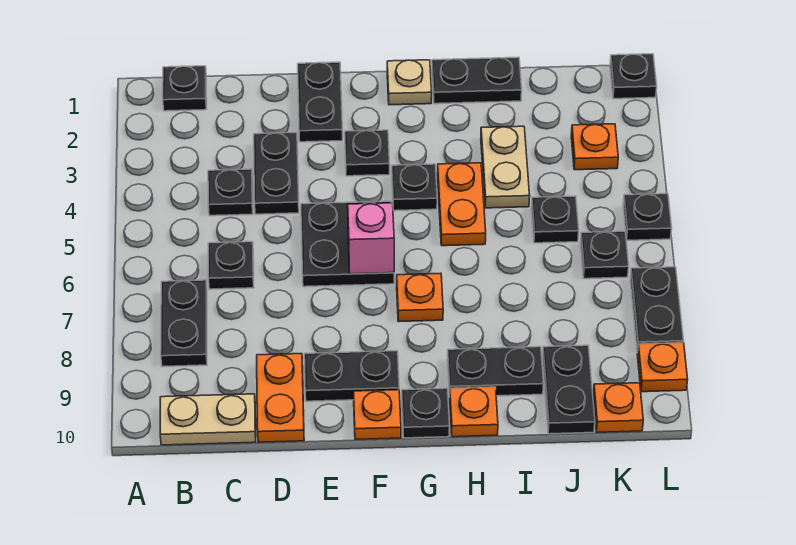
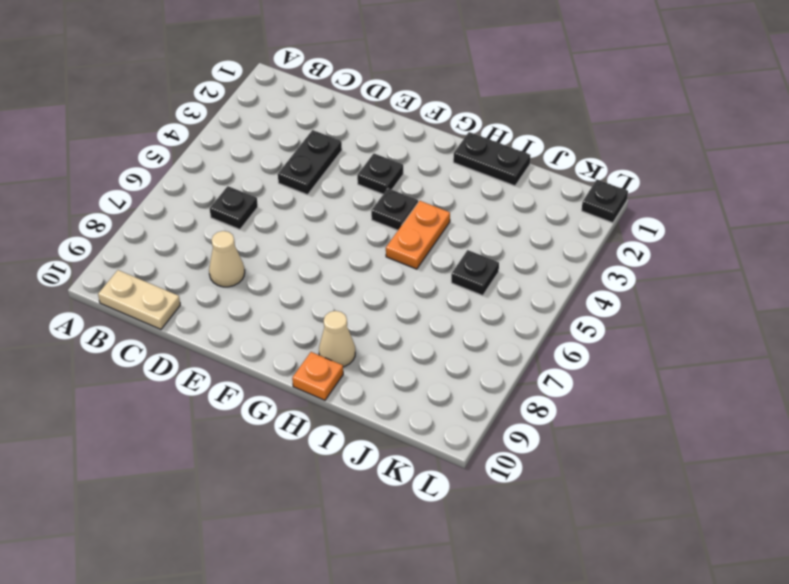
tan 1x1 cone [209,231,245,287] -> none
tan 1x1 cone [319,311,355,367] -> black 1x2 plate [447,347,544,396]
none -> black 1x1 plate [163,66,207,111]
none -> black 1x2 plate [161,280,207,367]
none -> black 1x1 plate [208,169,253,216]
none -> orange 1x2 plate [257,354,304,442]

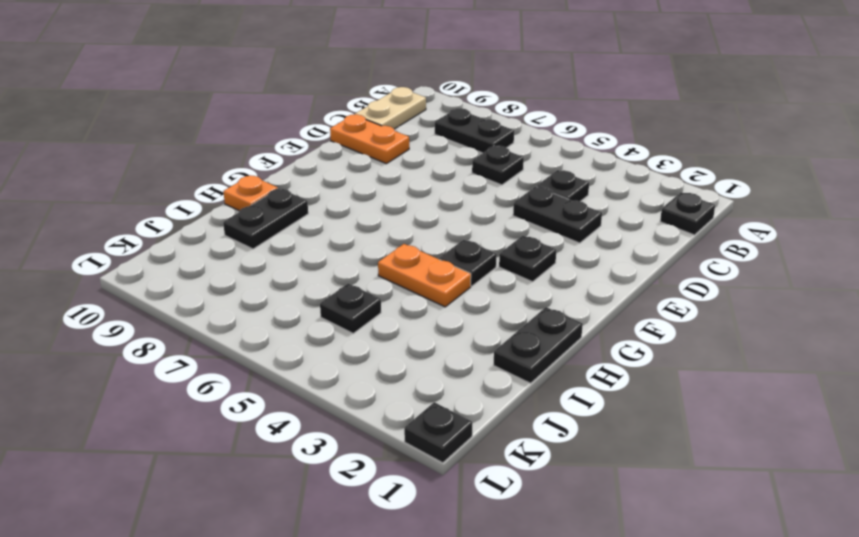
none -> black 1x2 plate [298,62,343,142]
none -> black 2x2 plate [301,201,394,287]
none -> black 1x2 plate [304,351,399,401]
none -> orange 1x1 plate [353,390,401,439]

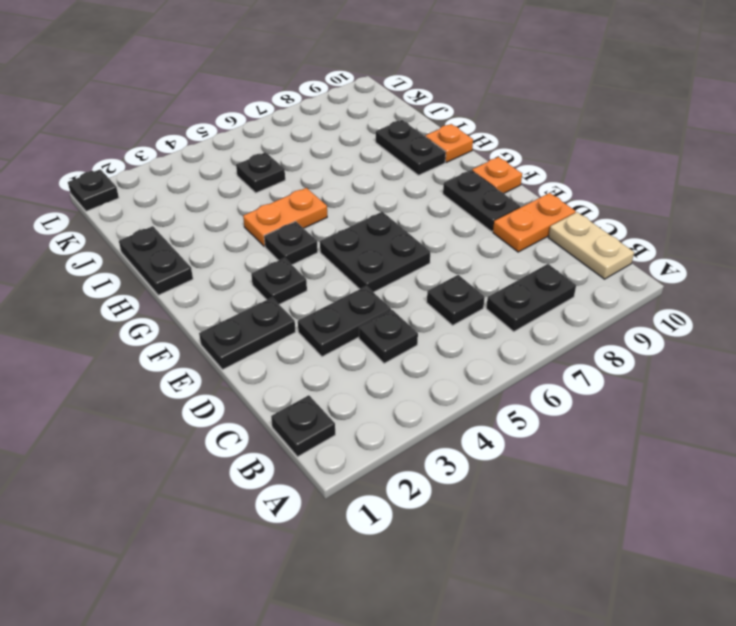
none -> tan 1x1 plate [387,60,432,105]
none -> orange 1x1 plate [397,273,443,322]
none -> black 1x1 plate [402,388,450,438]
none -> tan 1x2 plate [481,126,530,208]

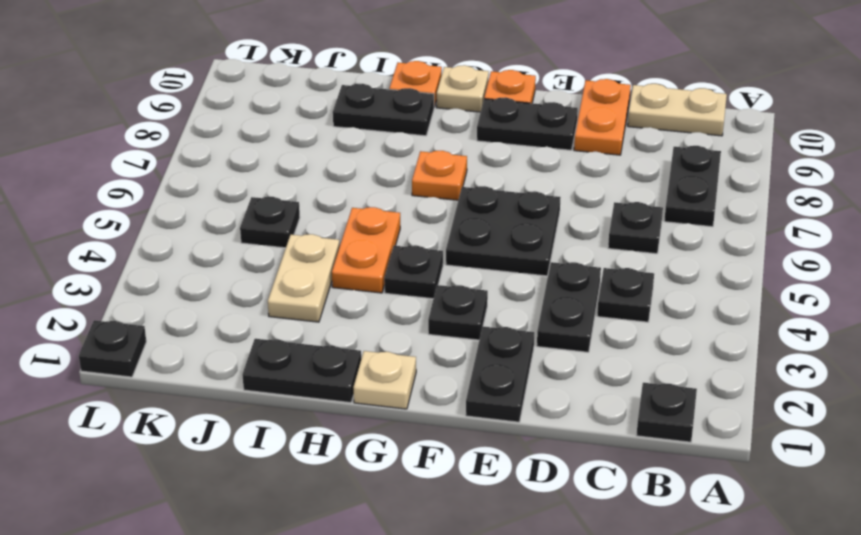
tan 1x1 plate [437,65,489,112] -> black 1x1 plate [402,388,450,438]
none -> black 1x2 plate [543,345,595,434]
none -> orange 1x1 plate [571,124,618,170]
none -> black 1x1 plate [580,231,629,279]
none -> orange 1x1 plate [593,383,643,432]

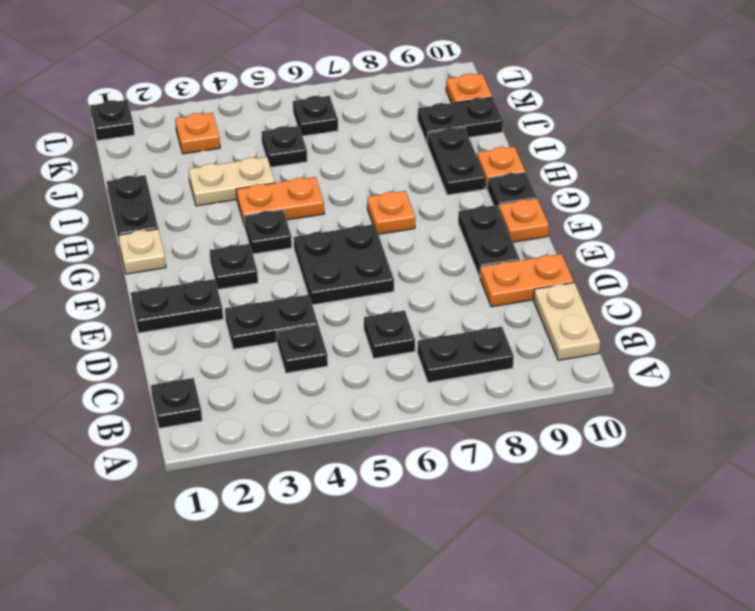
none -> black 1x1 plate [623,194,672,240]
none -> black 1x2 plate [630,267,683,353]
none -> orange 1x1 plate [637,343,688,392]
none -> pink 1x1 brick [348,203,394,274]

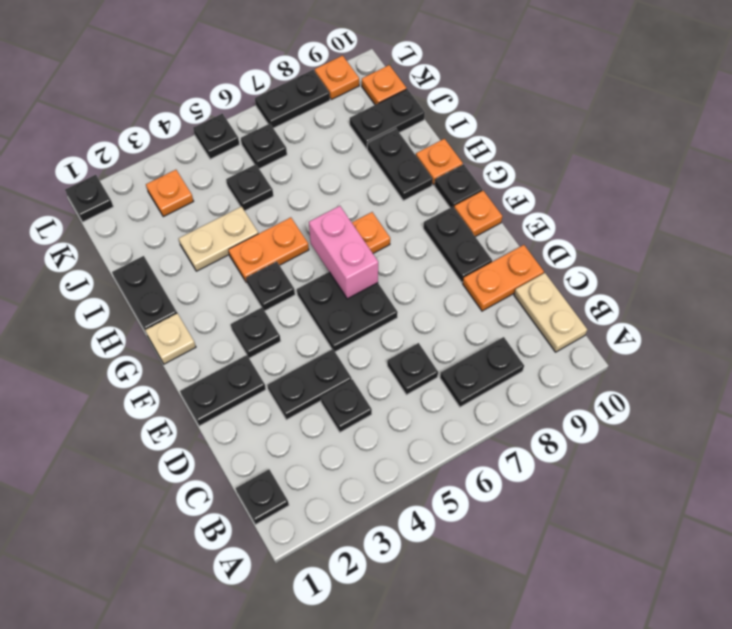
pink 1x2 brick [309,206,378,299] -> pink 1x1 brick [348,203,394,274]

